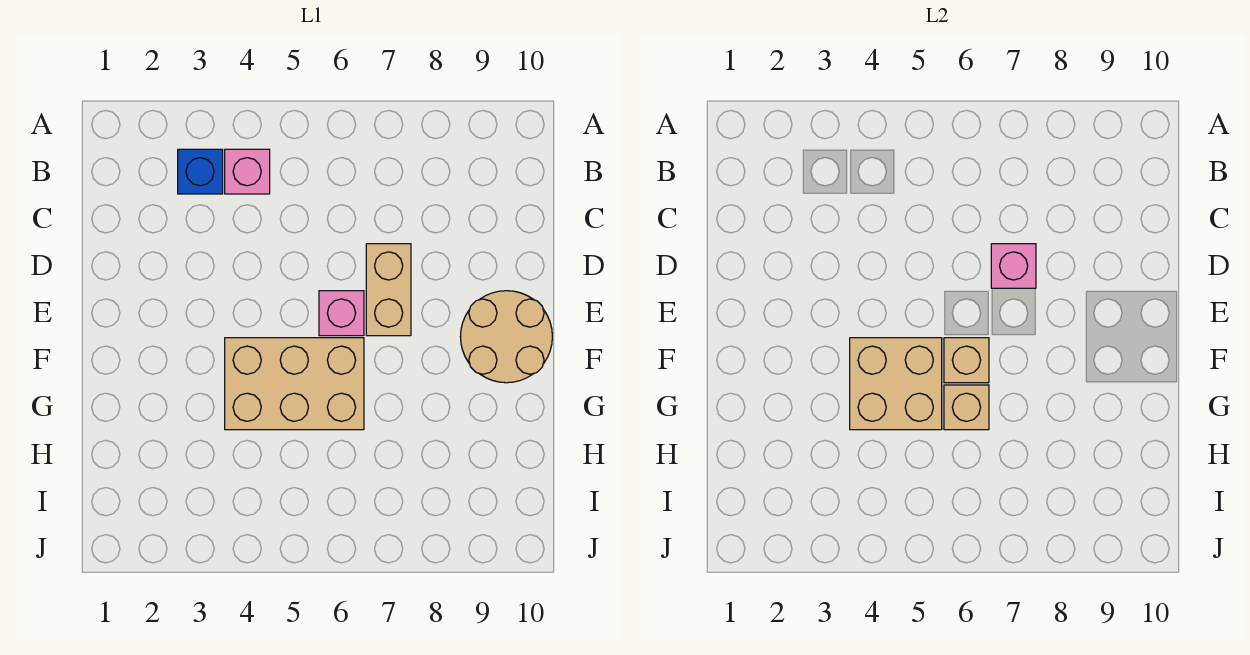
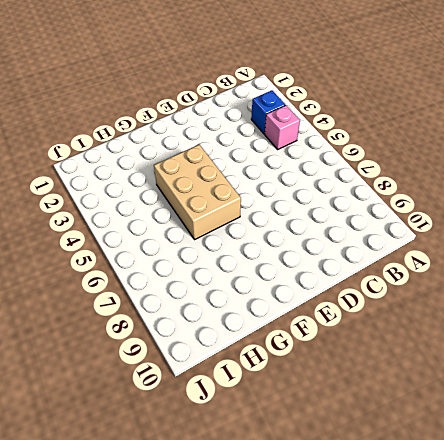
none -> tan 1x2 brick [366,244,411,336]
none -> pink 1x1 brick [319,291,364,336]

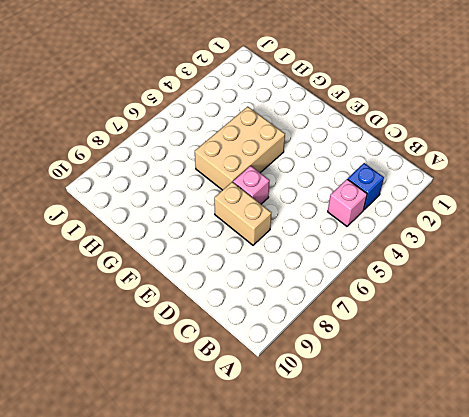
none -> tan 2x2 round brick [460,291,552,383]
none -> pink 1x1 brick [991,244,1036,288]

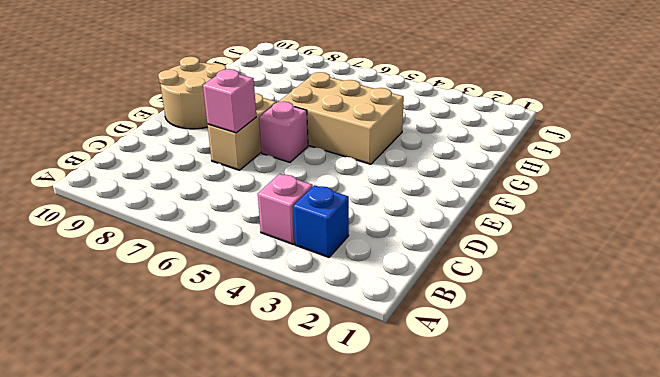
none -> tan 2x2 brick [850,338,942,430]
none -> tan 1x1 brick [944,338,989,383]

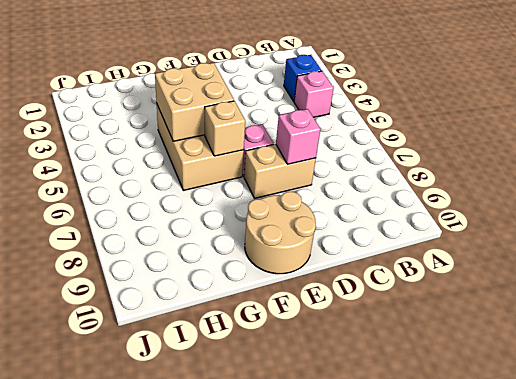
none -> tan 1x1 brick [944,385,989,430]

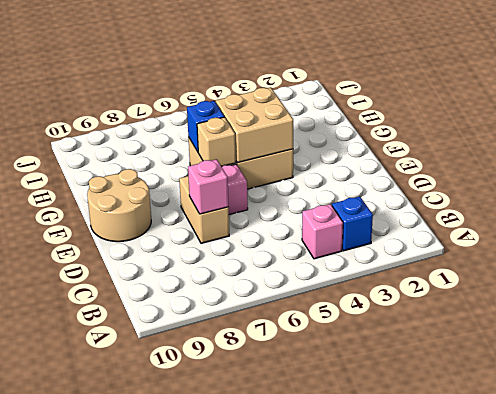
blue 1x1 brick [187,101,224,152] -> tan 1x1 brick [944,385,989,430]

